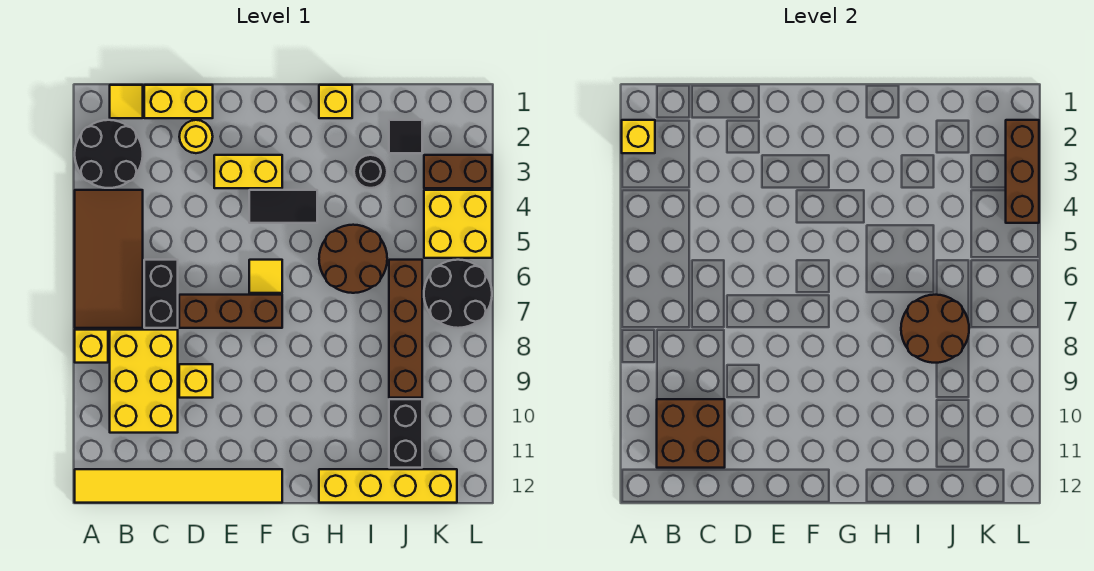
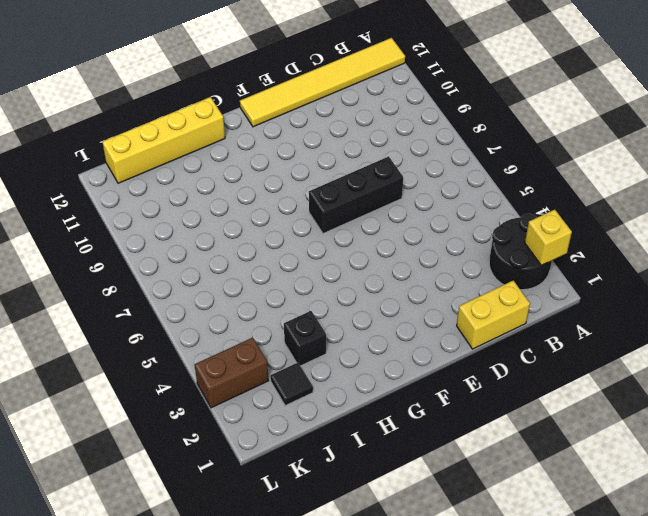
black 1x3 brick [309,156,403,234] -> brown 1x3 brick [179,295,282,328]
black 1x1 brick [284,311,326,366] -> black 1x1 round brick [354,155,387,188]
none -> brown 2x4 tile [75,190,143,328]
none -> yellow 1x1 brick [75,330,108,363]
none -> yellow 1x1 tile [110,85,143,118]

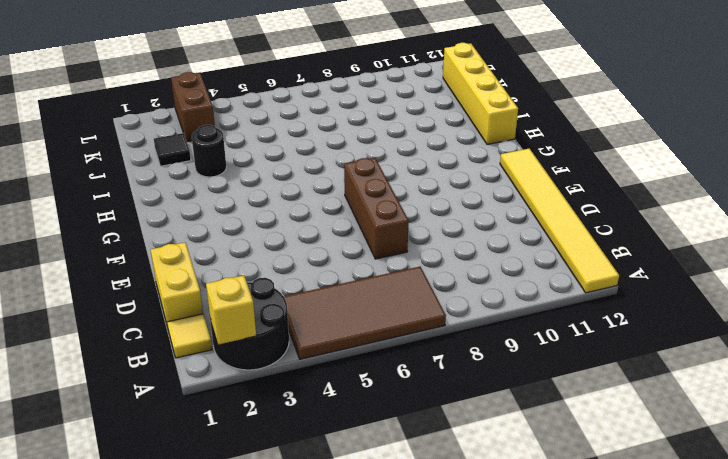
none -> yellow 1x1 brick [75,330,108,363]
none -> yellow 2x3 brick [110,330,178,433]
none -> black 1x2 brick [144,260,178,328]

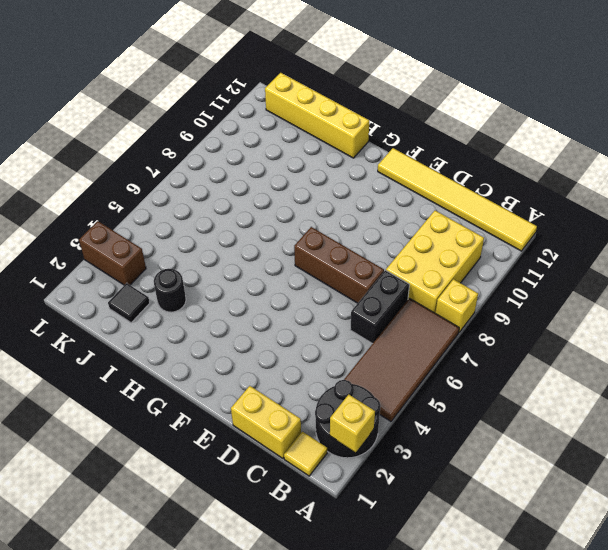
none -> yellow 1x1 round brick [179,120,213,153]
none -> yellow 1x1 brick [179,364,213,398]
none -> yellow 1x2 brick [214,155,282,188]

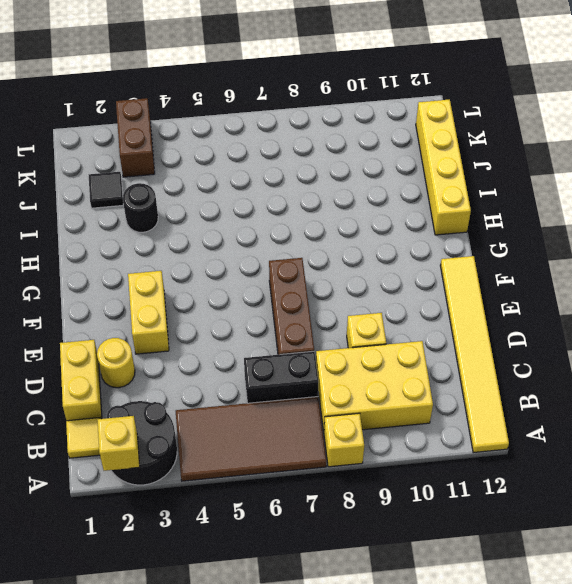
none -> black 1x2 tile [249,190,317,223]
none -> yellow 1x1 tile [249,260,282,293]
none -> yellow 1x1 brick [319,85,352,118]

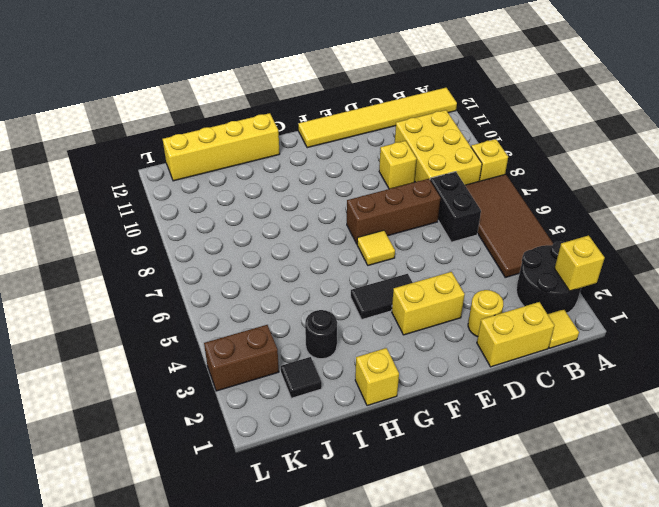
none -> brown 2x2 round brick [319,225,387,293]
none -> brown 1x4 brick [389,260,422,398]
none -> black 1x2 brick [389,399,422,468]

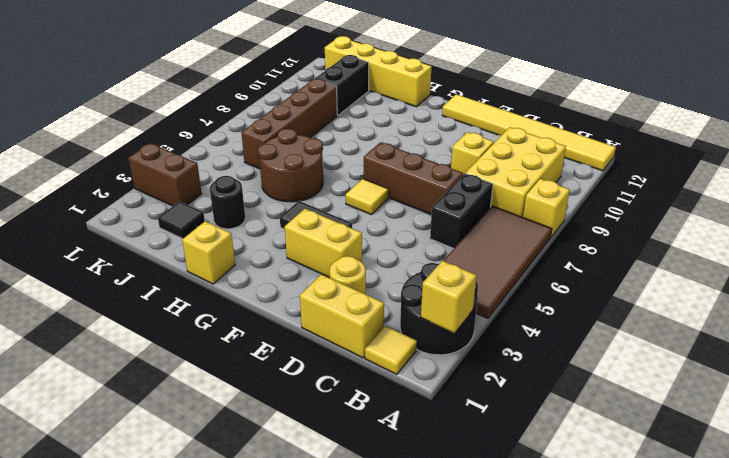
none -> yellow 2x2 brick [424,190,492,258]
none -> black 2x2 round brick [424,260,492,328]
none -> brown 2x2 brick [657,399,725,468]

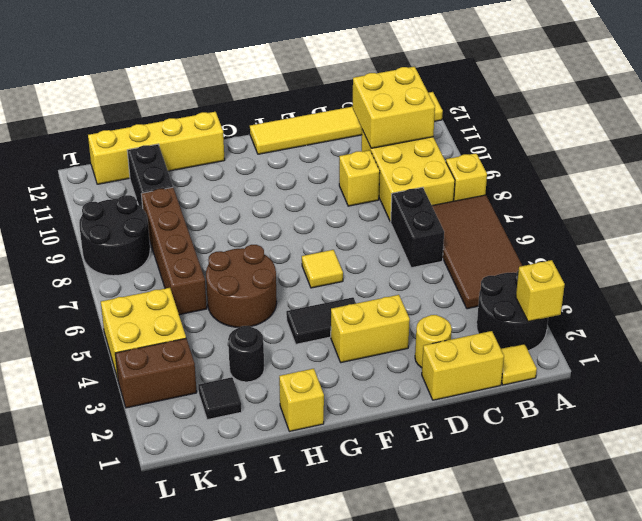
yellow 2x2 brick [352,67,435,148] -> brown 2x2 brick [657,399,725,468]
black 2x2 round brick [79,195,150,276] -> black 2x2 round brick moved to [424,260,492,328]
none -> brown 1x3 brick [179,295,282,328]
none -> brown 2x2 round brick [901,295,969,363]
none -> brown 1x3 brick [1006,120,1039,223]

